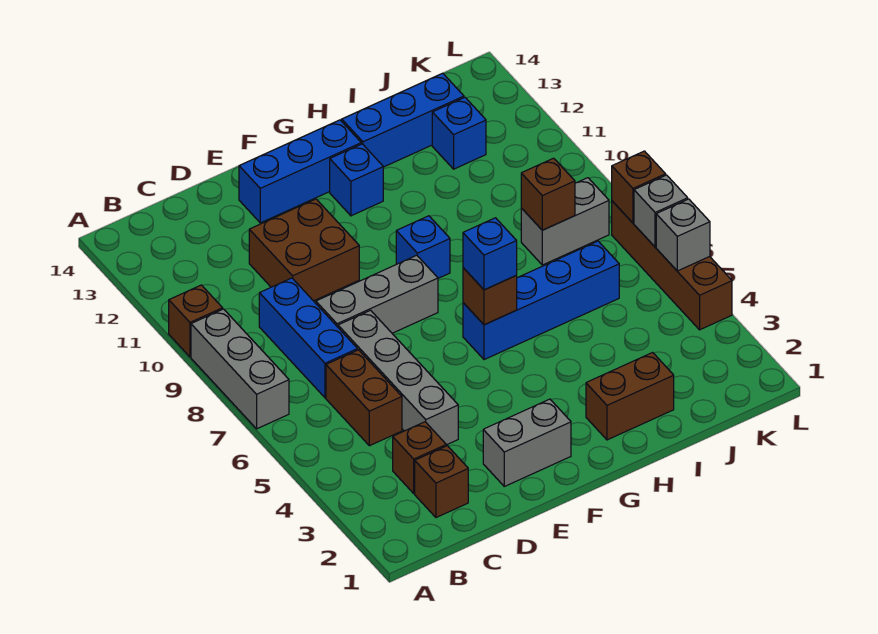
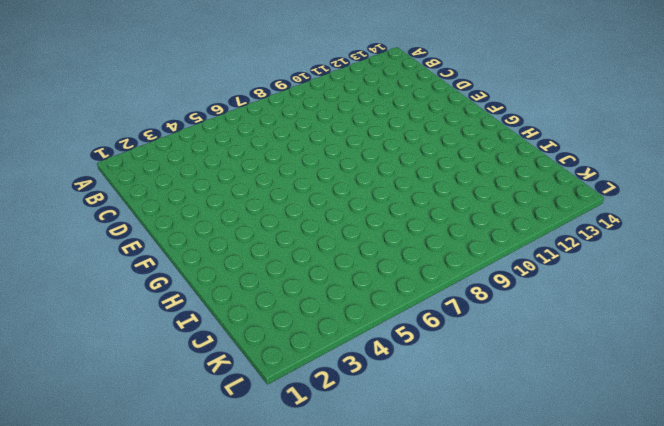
none -> grey 1x3 brick [191,309,289,429]
none -> brown 1x1 brick [169,285,223,357]
none -> brown 1x1 brick [415,446,468,518]

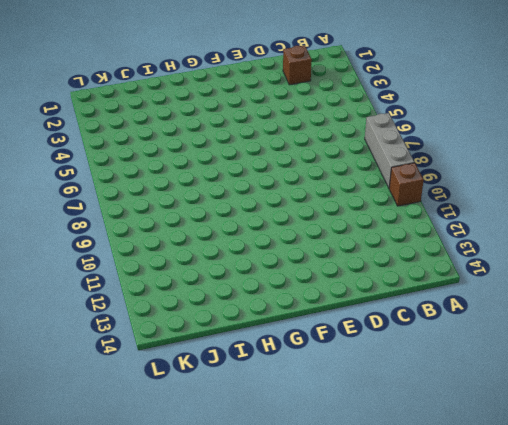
none -> brown 1x1 brick [393,422,446,493]
none -> brown 1x2 brick [326,350,402,446]
none -> blue 1x3 brick [259,278,358,398]

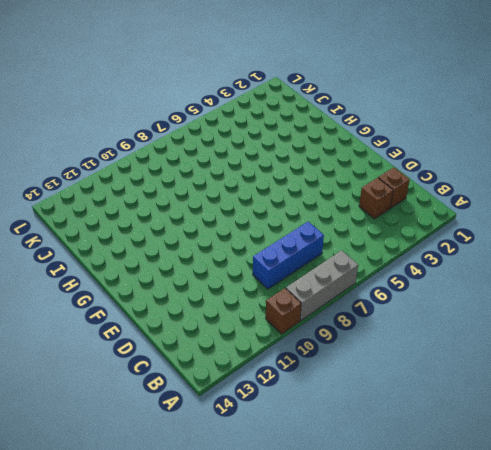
none -> brown 1x2 brick [326,350,402,446]
none -> grey 1x4 brick [338,310,458,445]
none -> grey 1x3 brick [316,255,438,333]

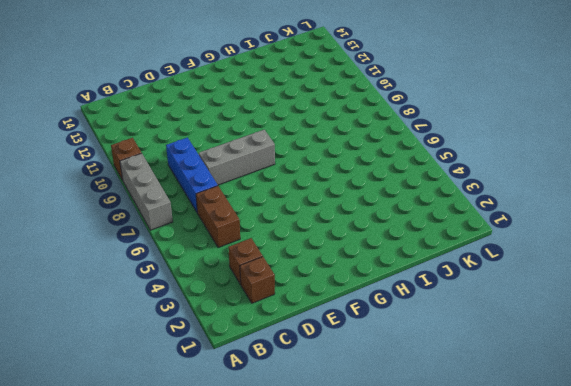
none -> grey 1x4 brick [338,310,458,445]
none -> brown 2x2 brick [249,199,359,301]
none -> grey 1x2 brick [483,399,571,486]

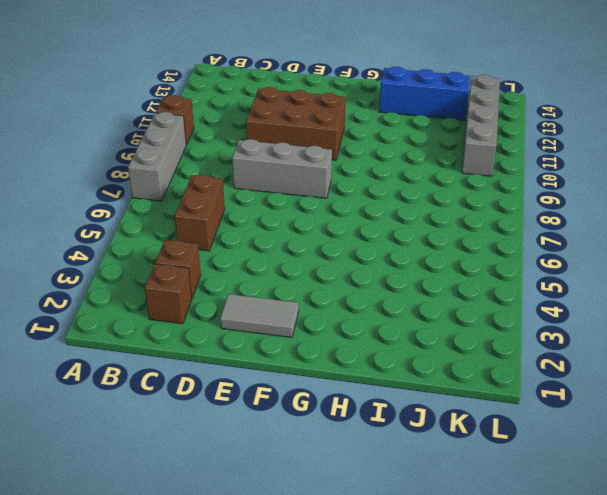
brown 2x3 brick [246,87,346,160] -> brown 2x2 brick [249,199,359,301]
grey 1x2 tile [220,294,299,338] -> grey 1x2 brick [483,399,571,486]
grey 1x4 brick [462,75,500,176] -> grey 1x4 brick moved to [338,310,458,445]
none -> blue 1x3 brick [259,278,358,398]
none -> blue 1x3 brick [239,120,361,223]
none -> blue 1x4 brick [463,241,619,360]

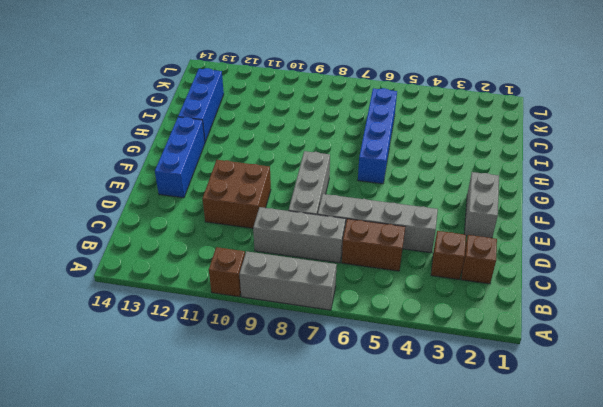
grey 1x3 brick [253,207,346,263] -> blue 1x3 brick [259,278,358,398]
none -> blue 1x1 brick [396,216,450,278]
none -> blue 1x1 brick [330,144,383,216]
none -> brown 1x2 brick [586,353,674,440]

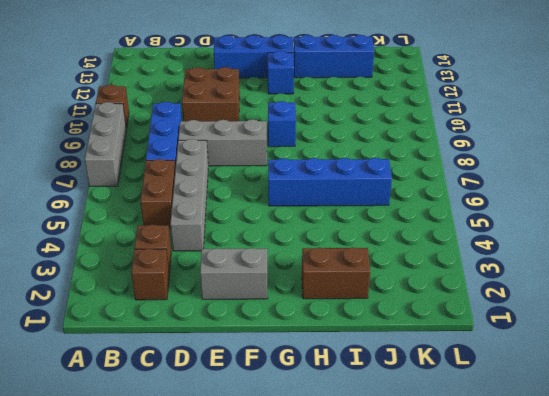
none -> grey 1x2 brick [521,178,609,265]
none -> blue 1x1 brick [432,97,486,169]
none -> brown 1x4 brick [612,201,732,330]

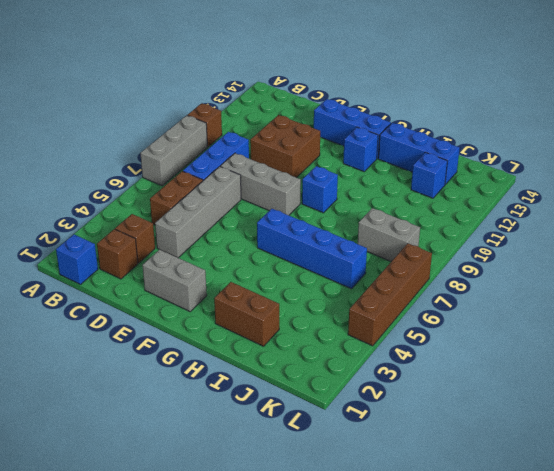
blue 1x1 brick [56,234,98,284] -> blue 1x1 brick moved to [463,218,517,290]
none -> brown 1x1 brick [463,268,517,325]
none -> brown 1x1 brick [521,158,575,230]
none -> grey 1x1 brick [656,199,710,271]

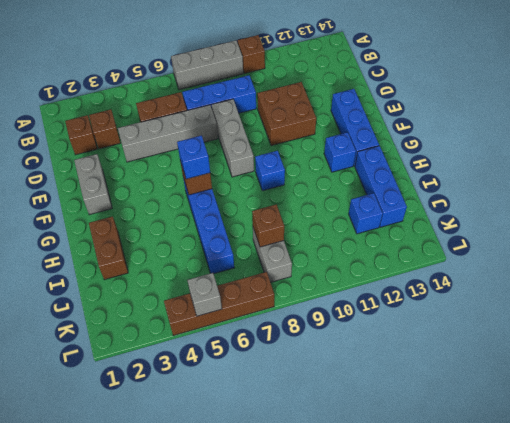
none -> grey 1x1 brick [634,175,688,247]
none -> brown 1x1 brick [612,151,666,223]

